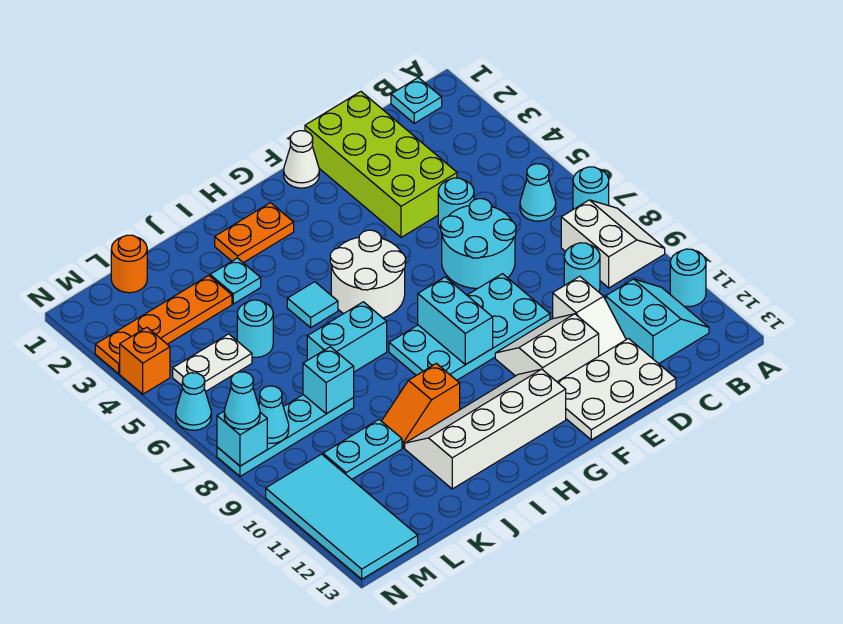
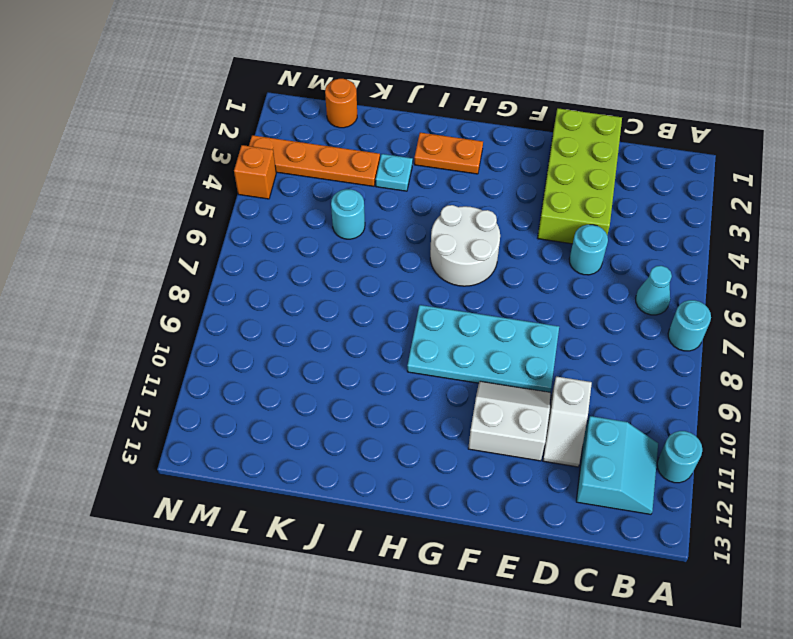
none -> white 2x2 slope [561,200,665,288]
none -> cyan 1x1 plate [391,78,442,123]
none -> cyan 1x1 round brick [564,243,600,292]
none -> cyan 2x2 round brick [441,199,516,288]

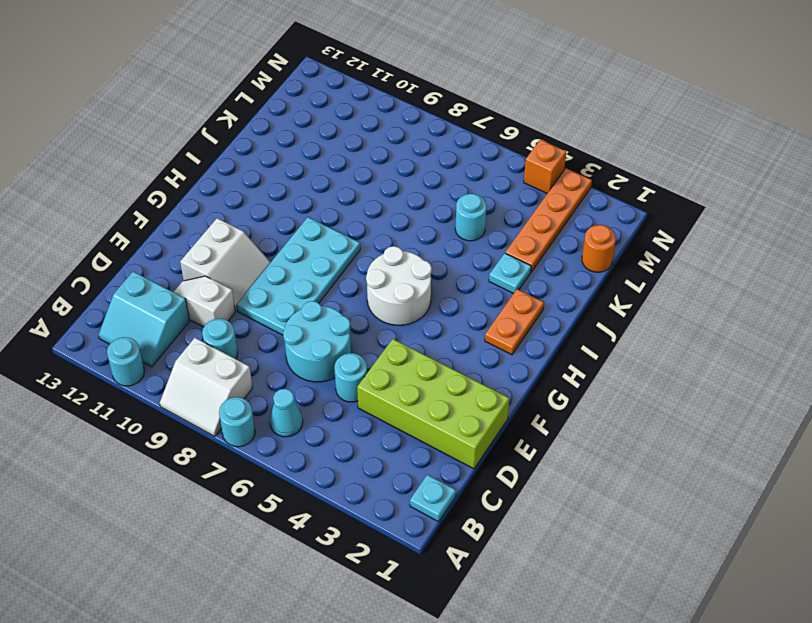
none -> white 2x3 plate [557,339,676,440]
none -> white 1x1 cone [284,131,319,188]
none -> white 2x4 slope [405,369,566,489]
none -> cyan 1x1 tile [287,282,338,328]

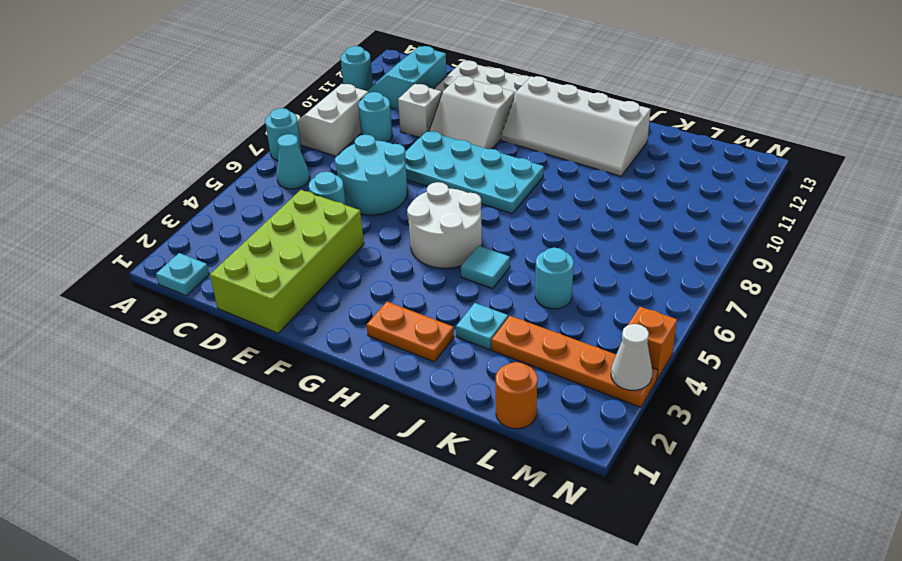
white 1x1 cone [611,324,652,390] -> white 1x1 cone moved to [284,131,319,188]
none -> cyan 1x2 brick [307,302,387,372]
none -> orange 1x2 slope [382,363,460,448]
none -> cyan 1x4 plate [217,395,354,476]
none -> cyan 1x2 plate [323,419,402,479]

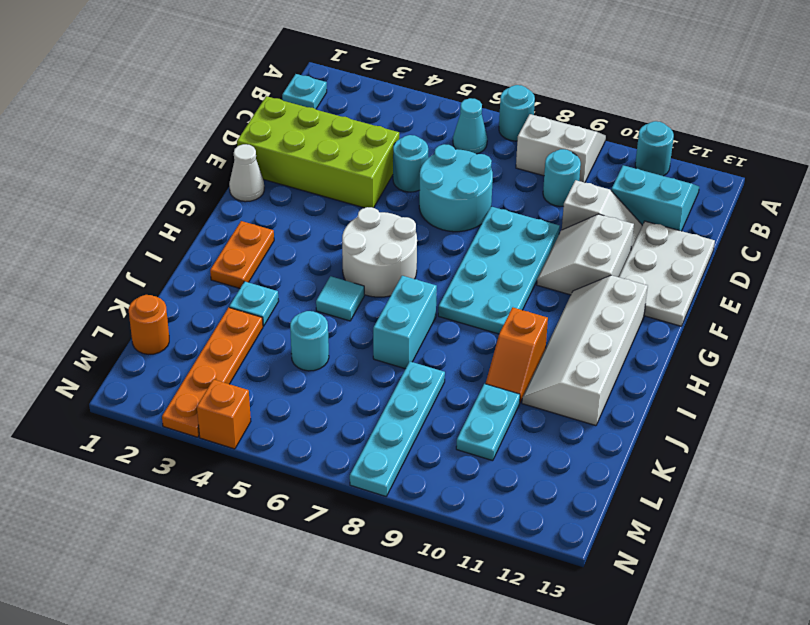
none -> white 1x2 plate [173,334,252,392]
none -> cyan 2x4 tile [266,454,418,579]
none -> cyan 1x1 cone [176,373,211,430]
none -> cyan 1x2 brick [418,277,493,365]

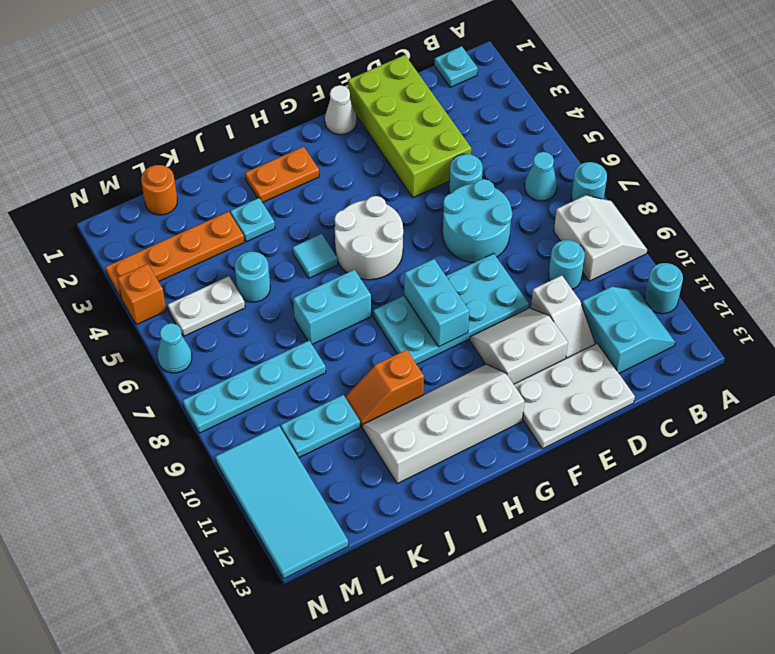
none -> cyan 1x1 brick [303,347,354,414]
none -> cyan 1x1 cone [259,386,289,443]
none -> cyan 1x1 brick [217,411,267,466]
none -> cyan 1x1 cone [224,372,260,429]

